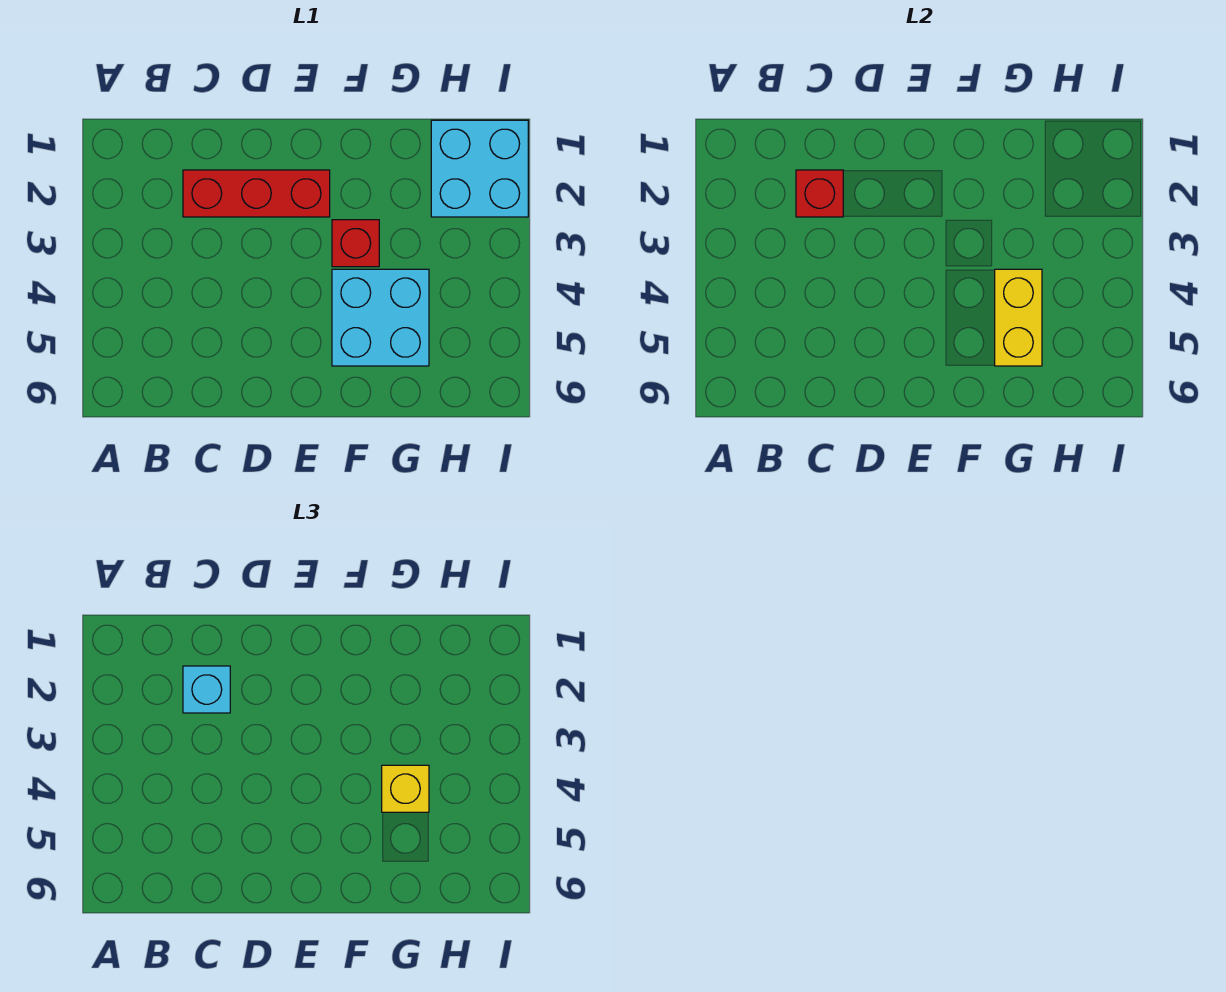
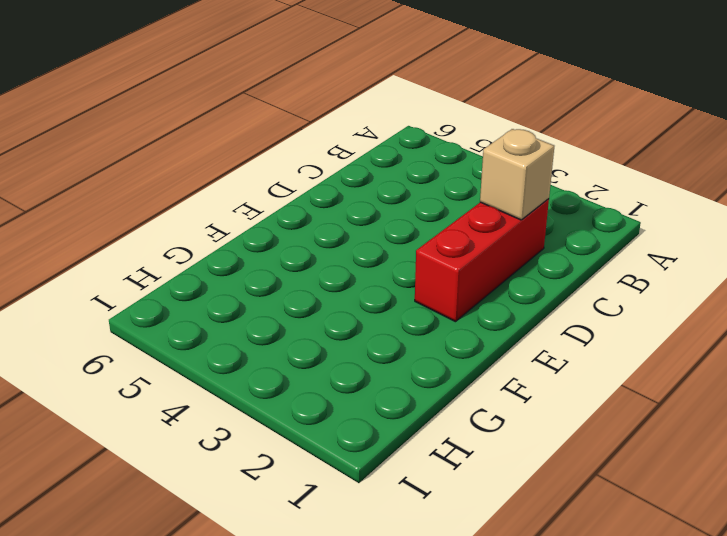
tan 1x1 brick [480,129,554,220] -> red 1x1 brick [796,170,843,217]
none -> red 1x1 brick [332,220,379,267]
none -> cyan 2x2 brick [332,269,429,366]

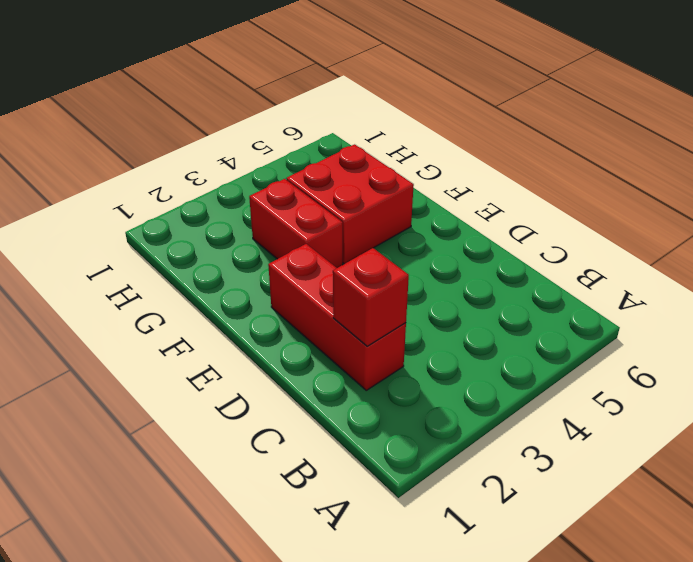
red 1x2 brick [249,179,343,268] -> red 1x1 brick [332,220,379,267]
red 2x2 brick [286,144,414,264] -> cyan 2x2 brick [332,269,429,366]
none -> cyan 2x2 brick [431,120,528,217]
none -> yellow 1x2 brick [995,269,1042,366]

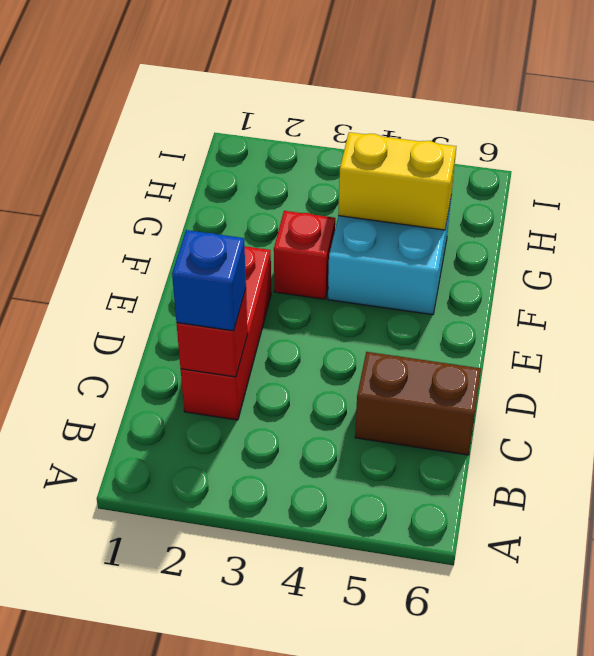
blue 1x1 brick [172,230,246,331] -> cyan 1x1 brick [183,666,230,713]
brown 1x2 brick [355,352,481,455] -> none
none -> cyan 2x2 brick [431,120,528,217]
none -> yellow 1x1 brick [382,765,429,812]

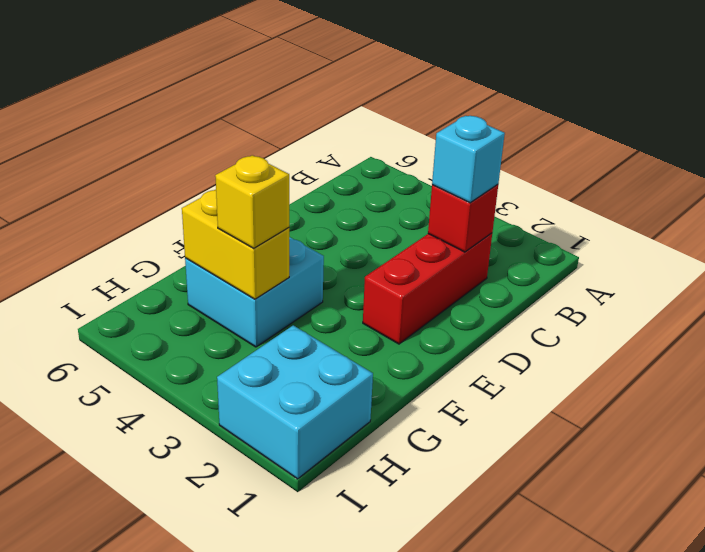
none -> red 1x1 brick [332,220,379,267]

